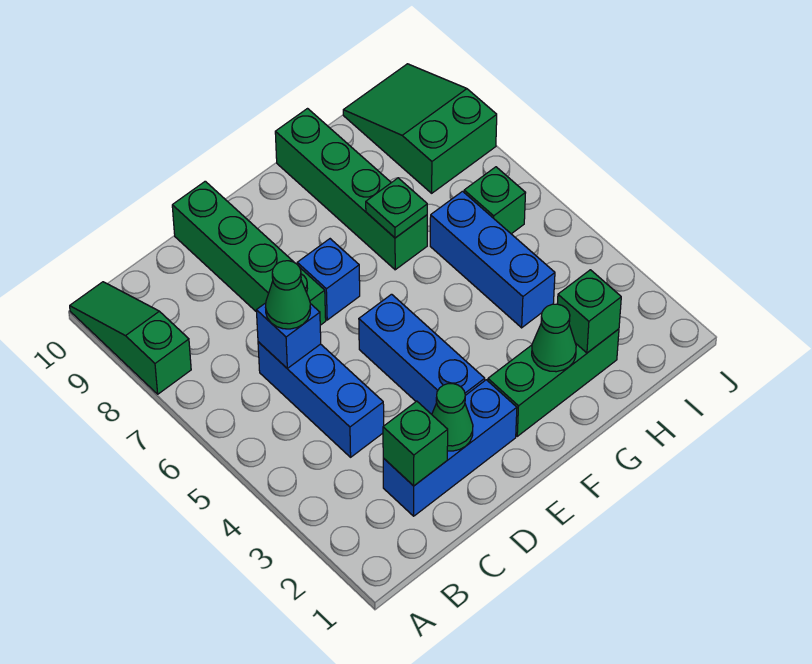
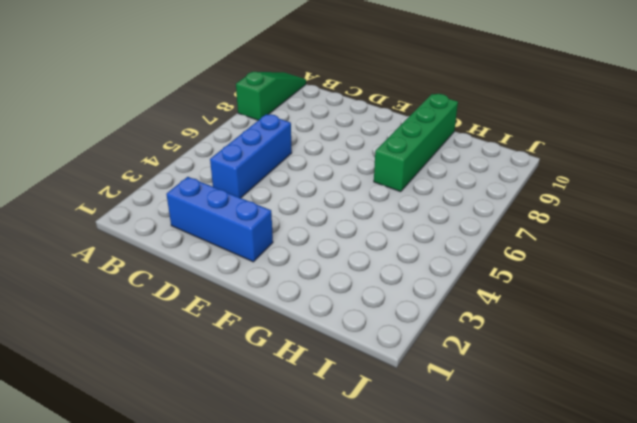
none -> green 1x4 brick [172,181,326,325]
none -> blue 1x3 brick [359,294,485,414]
none -> blue 1x1 brick [297,239,360,320]

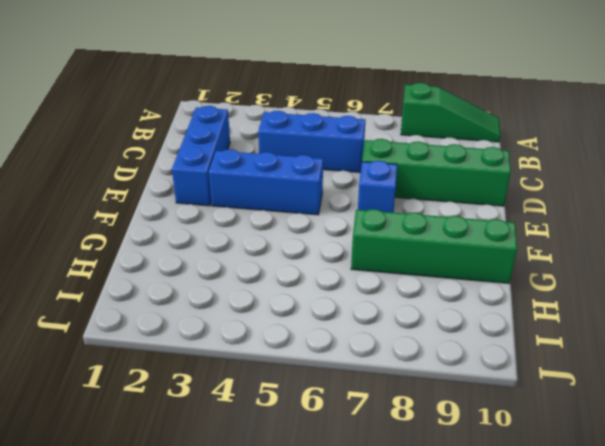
none -> green 1x3 brick [488,329,619,436]
none -> blue 1x3 brick [430,191,555,328]
none -> green 1x1 brick [464,167,525,234]

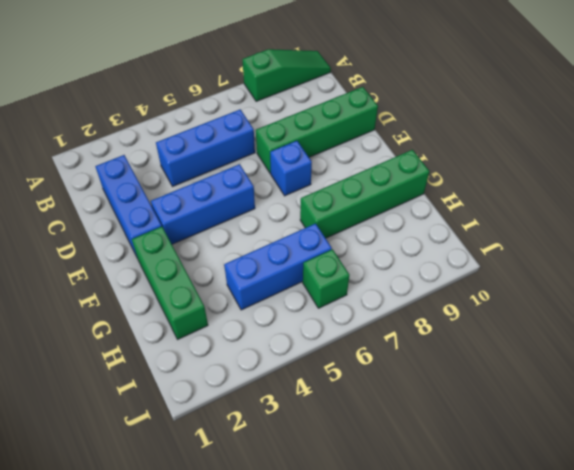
none -> green 2x3 slope [343,64,497,193]
none -> green 1x1 brick [383,401,448,486]
none -> blue 1x1 brick [256,303,321,368]

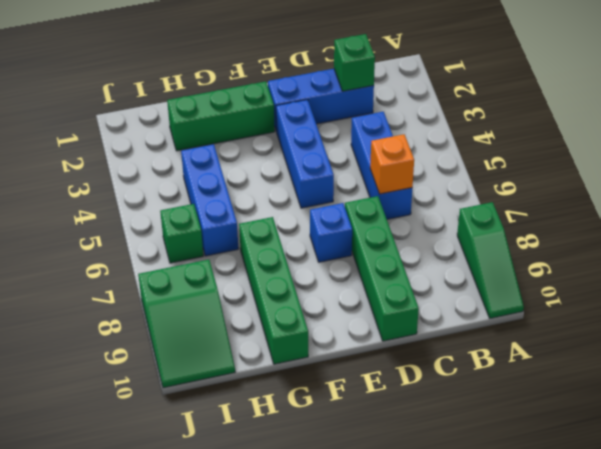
orange 1x1 brick [370,134,414,194] -> blue 1x1 brick [256,303,321,368]
none -> green 1x1 cone [432,384,473,451]
none -> green 1x1 cone [532,304,576,372]
none -> green 1x1 plate [366,178,427,238]

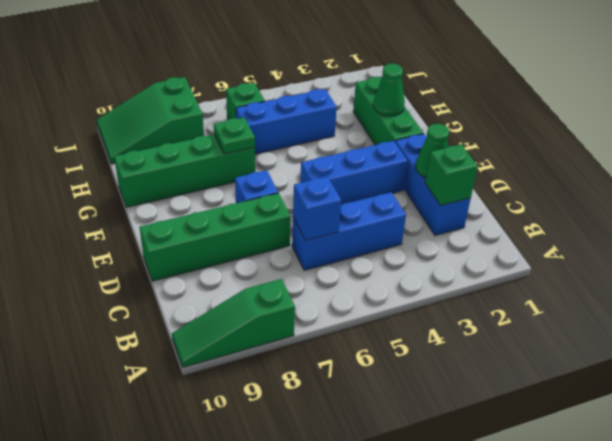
none -> green 1x1 brick [557,270,621,353]
none -> green 1x1 cone [265,261,311,329]

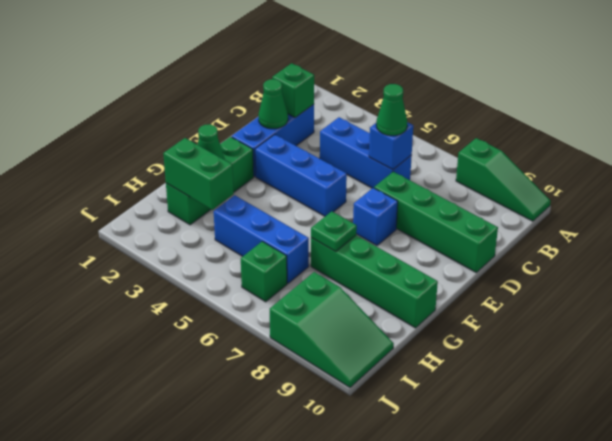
green 1x2 brick [163,138,234,210] -> green 1x1 brick [557,270,621,353]

